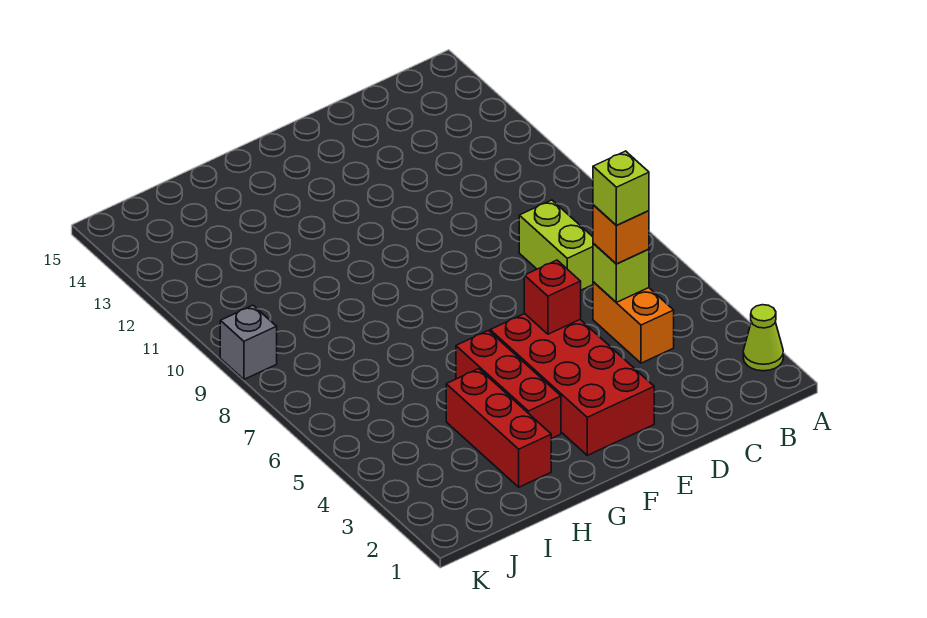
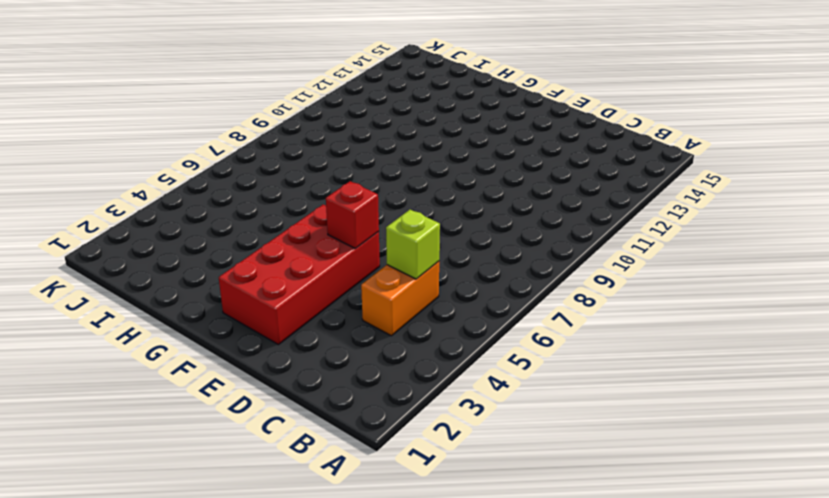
none -> lime 1x1 cone [743,305,783,371]
none -> lime 1x2 brick [519,200,593,290]

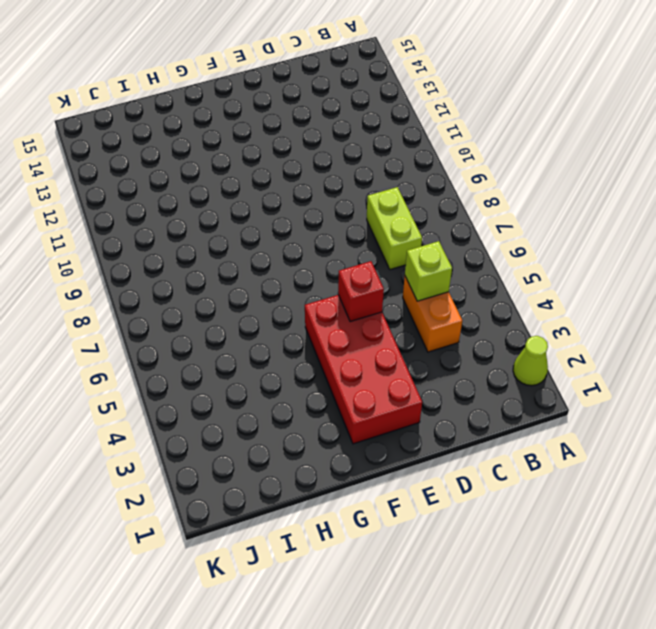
none -> red 1x3 brick [456,331,561,439]
none -> red 1x3 brick [446,369,551,487]

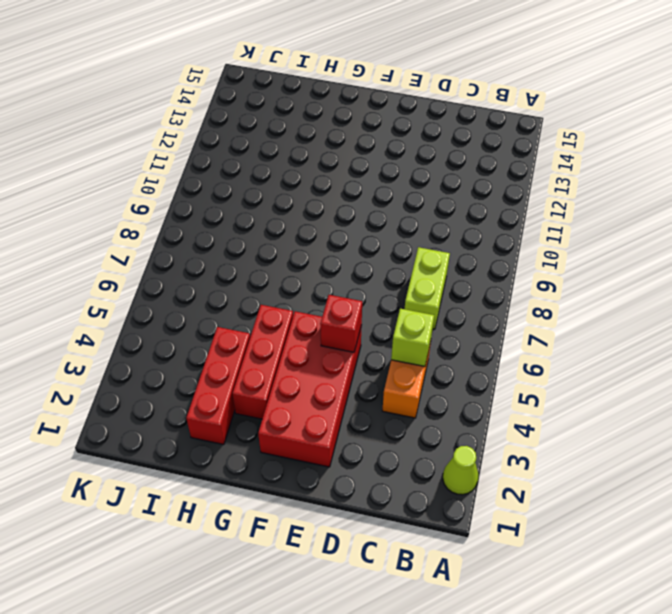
none -> grey 1x1 brick [220,305,277,379]
none -> orange 1x1 brick [593,205,649,264]

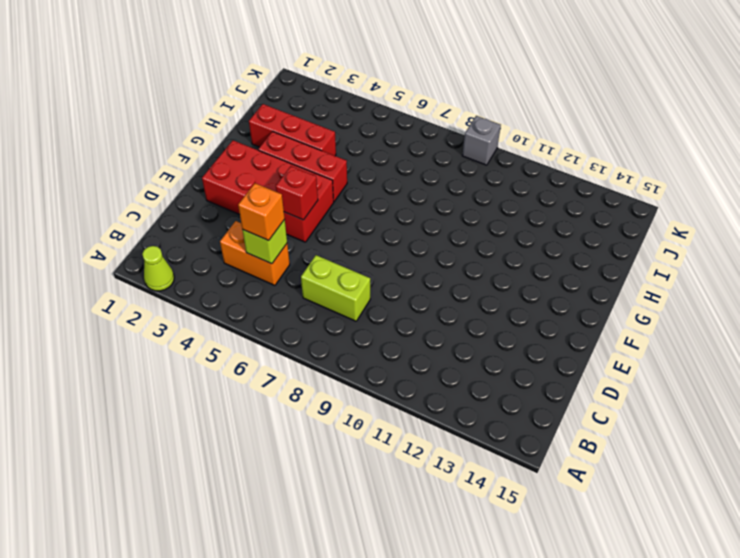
none -> lime 1x1 brick [593,151,649,226]

